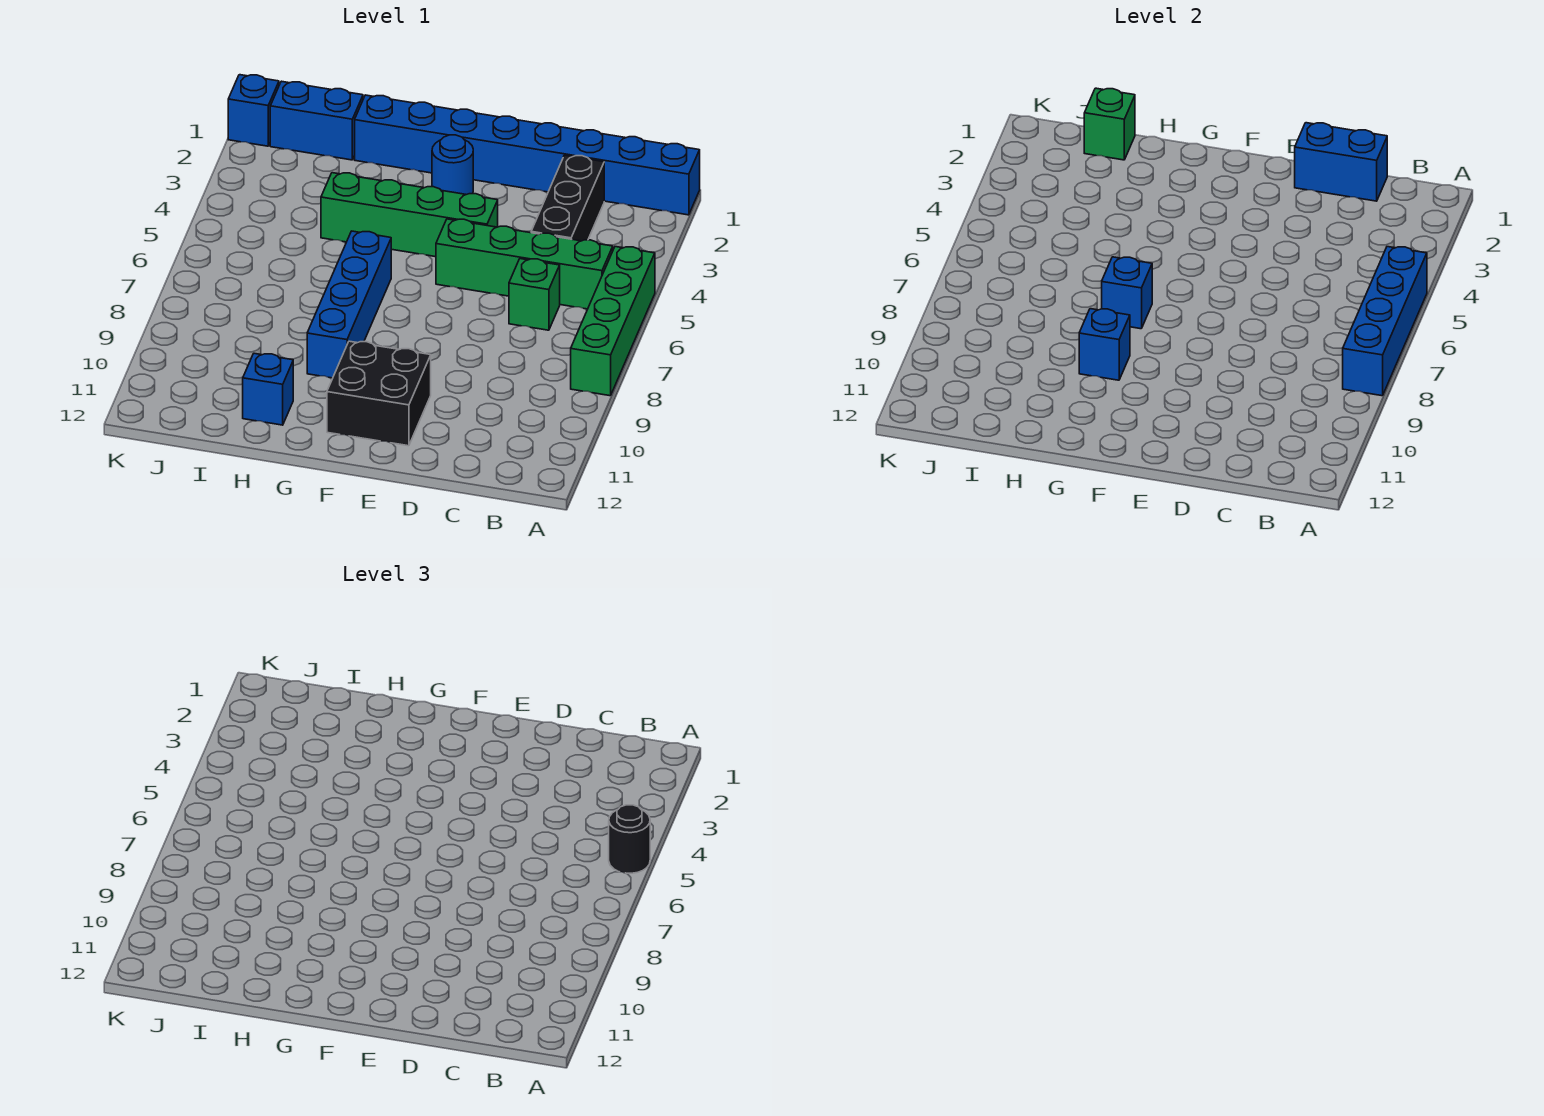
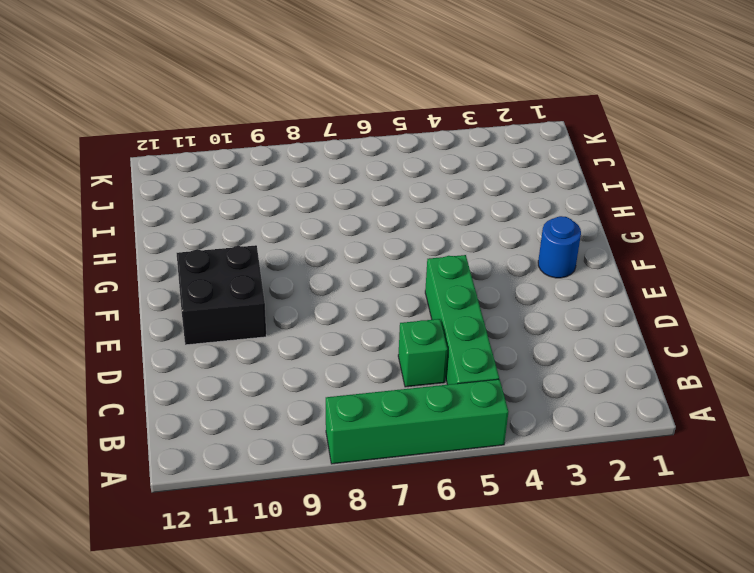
none -> blue 1x8 brick [355,95,700,215]
none -> black 1x3 brick [531,155,604,241]
none -> green 1x4 brick [321,173,498,257]

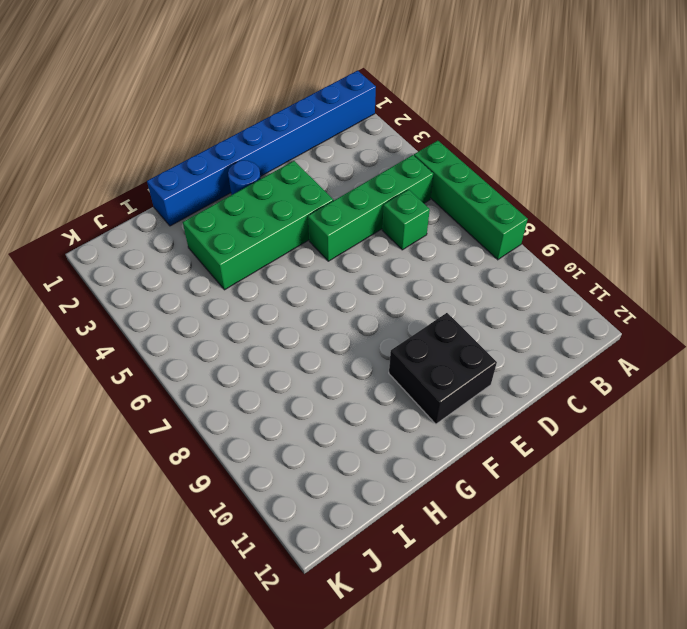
green 2x4 brick [183,161,333,290] -> green 1x4 brick [321,173,498,257]
none -> black 1x3 brick [531,155,604,241]
none -> blue 1x4 brick [307,231,391,378]
none -> blue 1x1 brick [243,353,293,425]

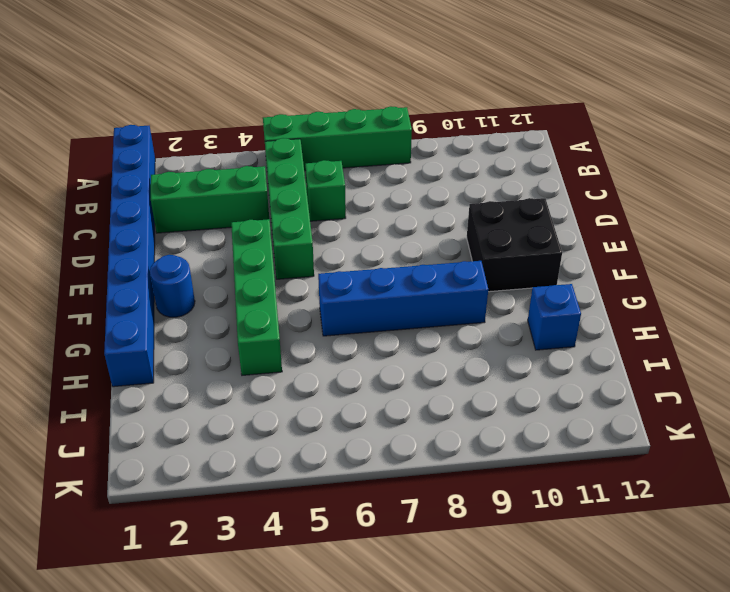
green 1x3 brick [151,166,269,233] -> black 1x3 brick [531,155,604,241]
none -> blue 1x2 brick [270,81,363,160]
none -> blue 1x1 brick [228,75,279,146]
none -> blue 1x4 brick [1343,247,1427,396]

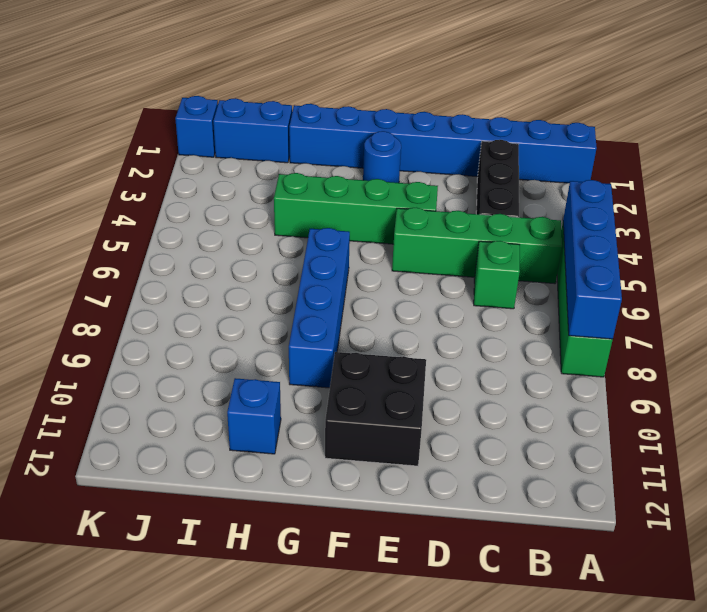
none -> blue 1x2 brick [1295,123,1387,201]
none -> blue 1x1 brick [1102,257,1152,329]
none -> blue 1x1 brick [1079,309,1130,380]

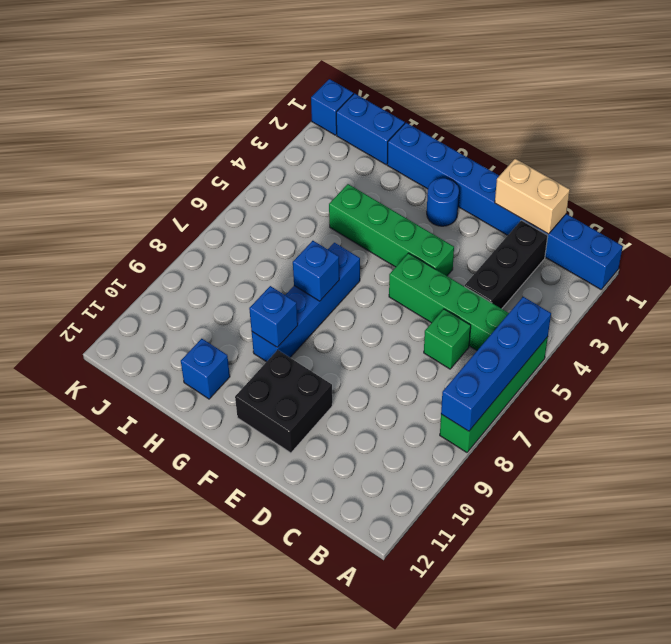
tan 1x2 brick [495,159,570,234] -> blue 1x2 brick [1295,123,1387,201]
none -> green 1x1 brick [1084,88,1135,160]
none -> black 1x1 round brick [609,805,650,873]

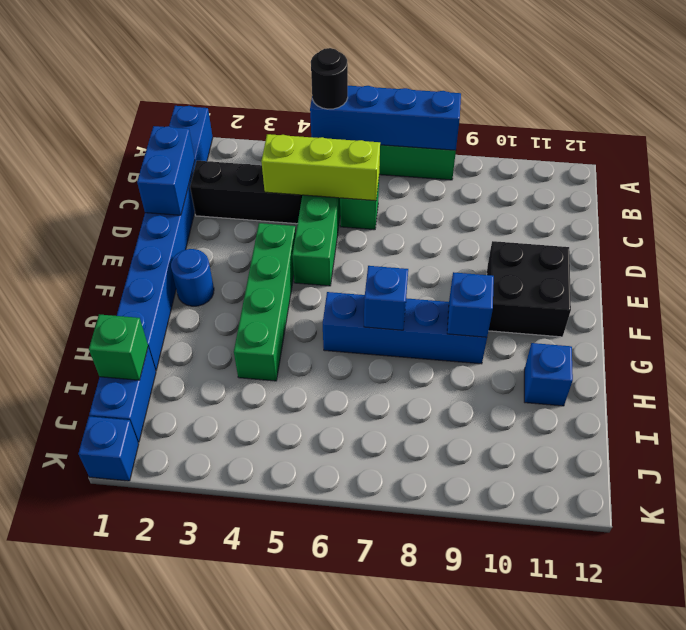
lime 1x3 brick [261,134,380,201] -> none

